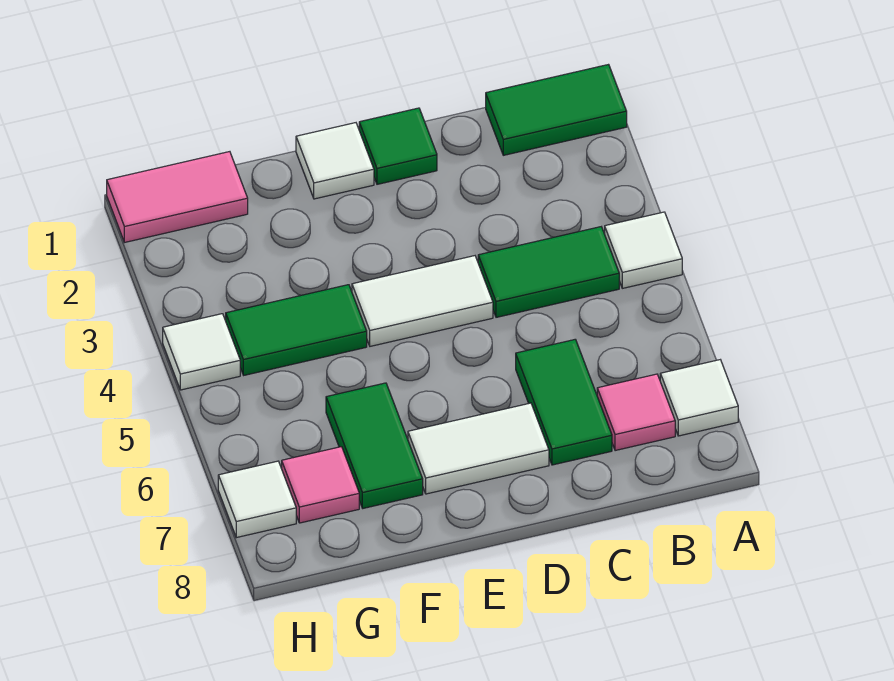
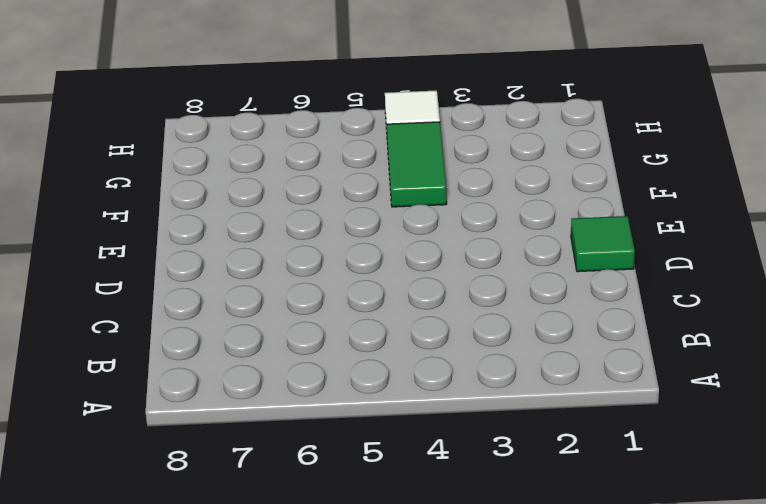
none -> green 1x2 tile [486,65,627,155]
none -> white 1x1 tile [605,212,682,288]
none -> white 1x1 tile [660,360,738,436]

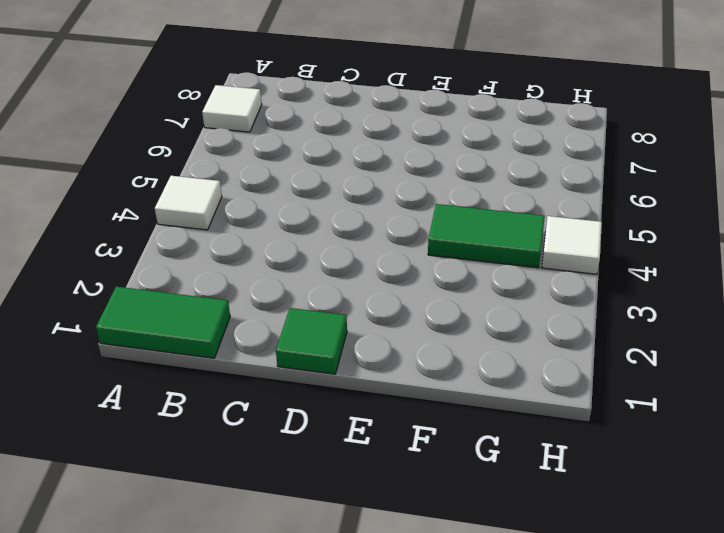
none -> green 1x2 tile [478,227,619,317]
none -> pink 1x1 tile [597,374,675,451]
none -> green 1x2 tile [516,339,612,465]

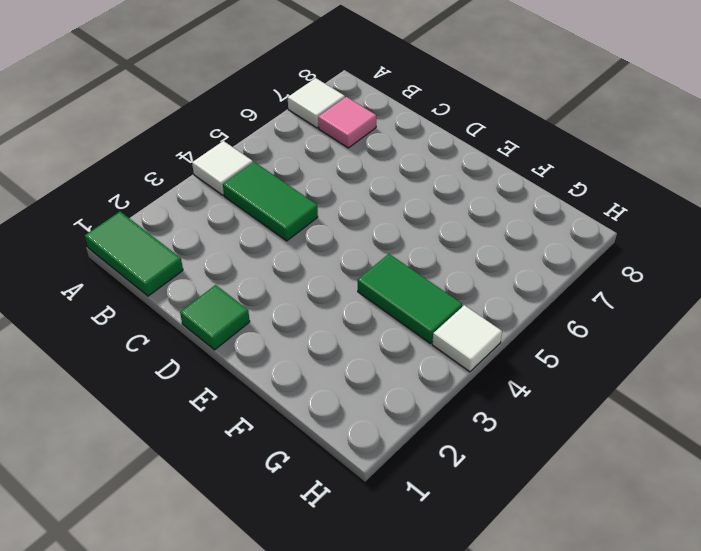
none -> green 1x2 tile [516,339,612,465]
none -> white 1x2 tile [352,256,493,346]
none -> white 1x2 tile [408,403,549,494]

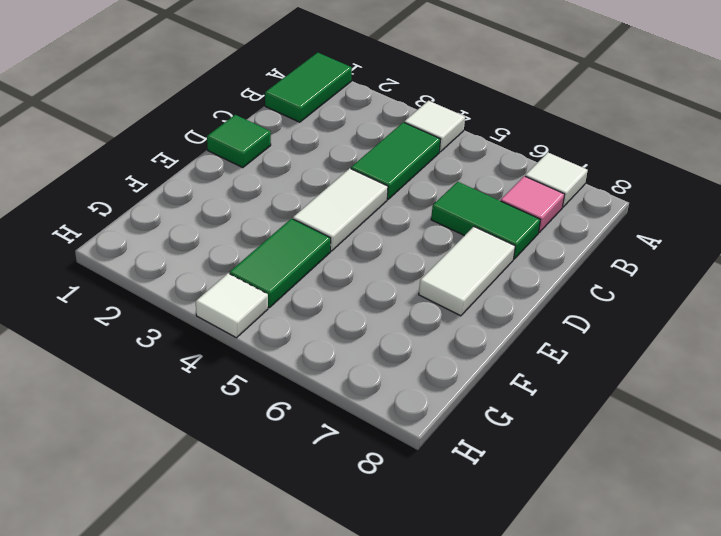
none -> white 1x1 tile [296,123,374,199]
none -> green 1x2 tile [326,383,423,508]
none -> pink 1x2 tile [107,152,248,242]

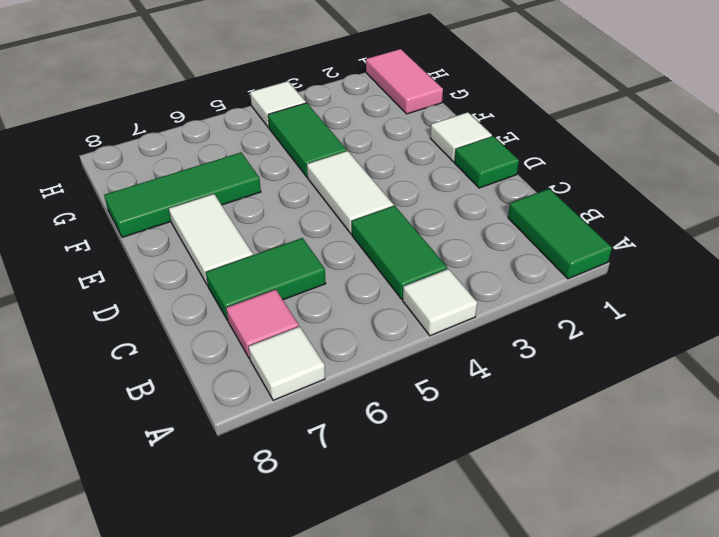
green 1x3 tile [104,153,261,237] -> green 1x2 tile [326,383,423,508]
none -> pink 1x1 tile [282,447,359,523]
none -> white 1x1 tile [218,461,296,538]

